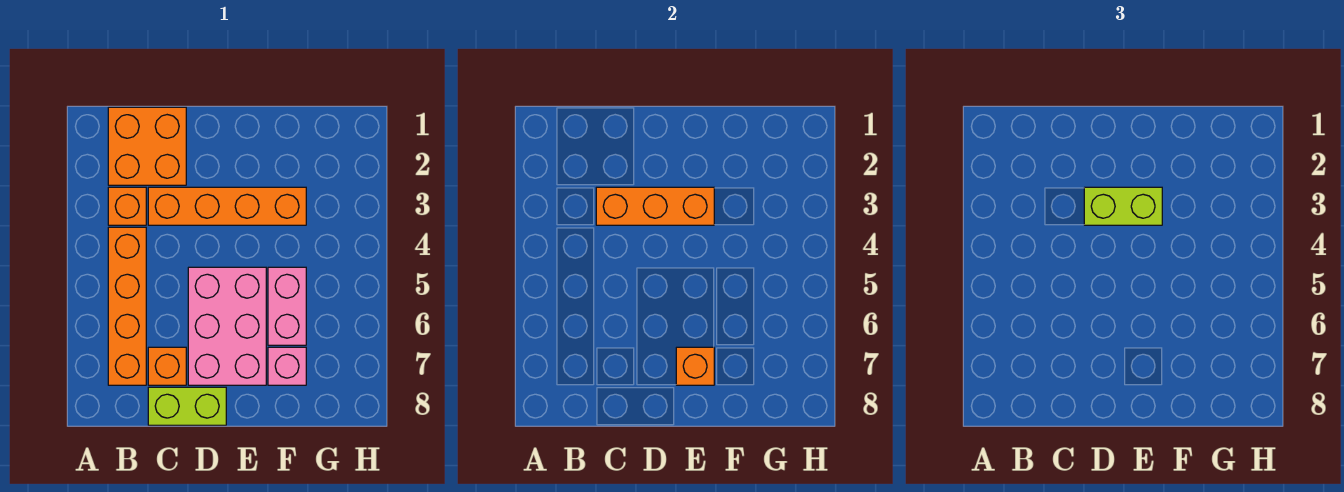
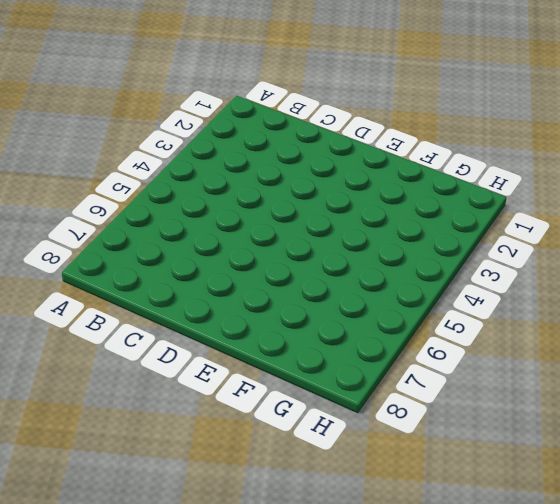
none -> orange 2x2 brick [108,107,186,185]
none -> orange 1x1 brick [108,187,146,225]
none -> orange 1x4 brick [108,227,146,385]

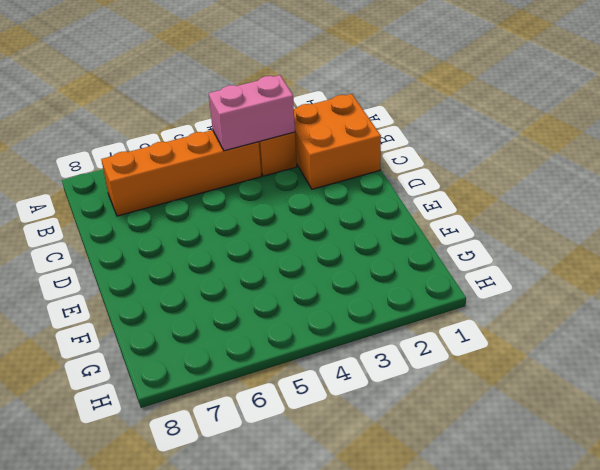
pink 1x2 brick [209,75,295,151] -> pink 1x2 brick moved to [268,267,306,345]
none -> orange 1x4 brick [148,187,306,225]
none -> orange 1x1 brick [148,347,186,385]
none -> lime 1x2 brick [148,387,226,425]

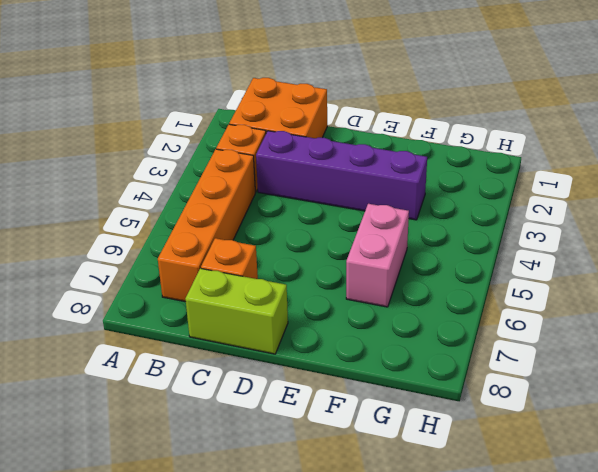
purple 1x4 brick [256,131,427,220] -> orange 1x4 brick [148,187,306,225]
none -> pink 2x3 brick [188,267,266,385]
none -> pink 1x1 brick [268,347,306,385]
none -> orange 1x3 brick [596,187,714,225]

